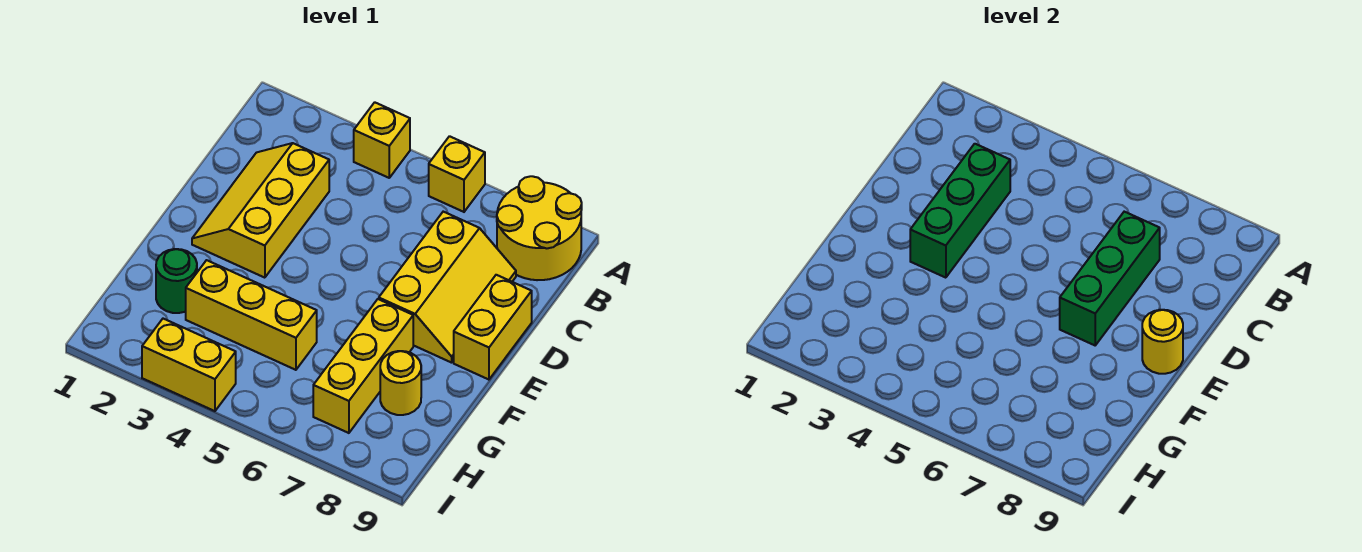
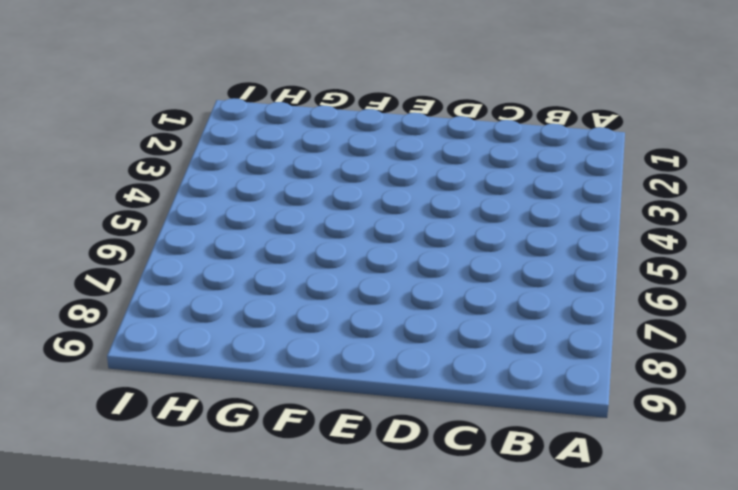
none -> yellow 1x1 brick [354,102,410,178]
none -> yellow 1x1 brick [429,136,485,212]
none -> yellow 2x2 round brick [497,176,582,280]

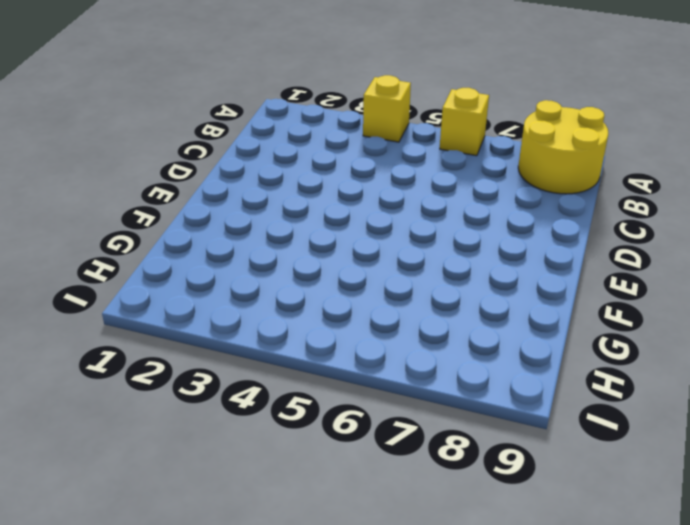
none -> yellow 2x3 slope [192,143,329,278]
none -> yellow 2x3 slope [379,212,516,363]
none -> yellow 1x2 brick [454,275,532,380]

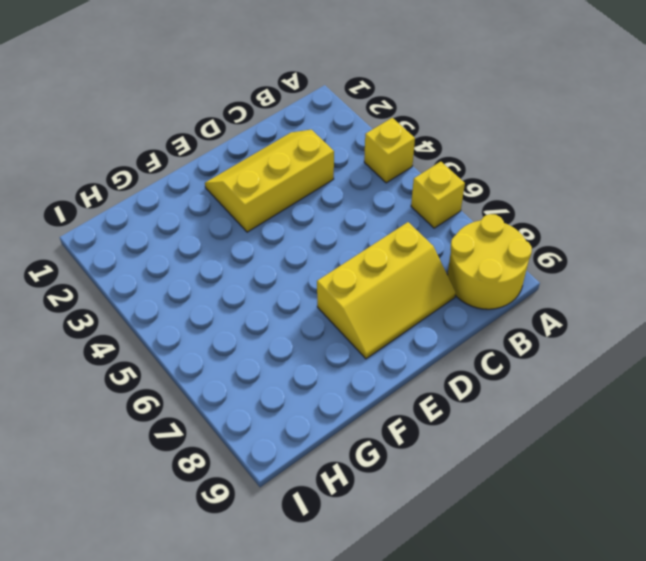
none -> yellow 1x2 brick [454,275,532,380]
none -> yellow 1x3 brick [313,299,413,433]
none -> green 1x1 round brick [156,249,197,313]

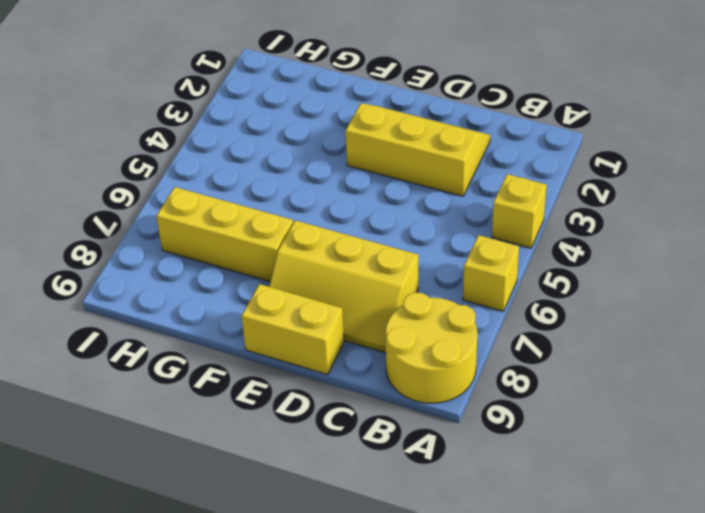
none -> green 1x1 round brick [156,249,197,313]
none -> yellow 1x3 brick [186,260,317,370]
none -> yellow 1x1 round brick [380,351,421,415]

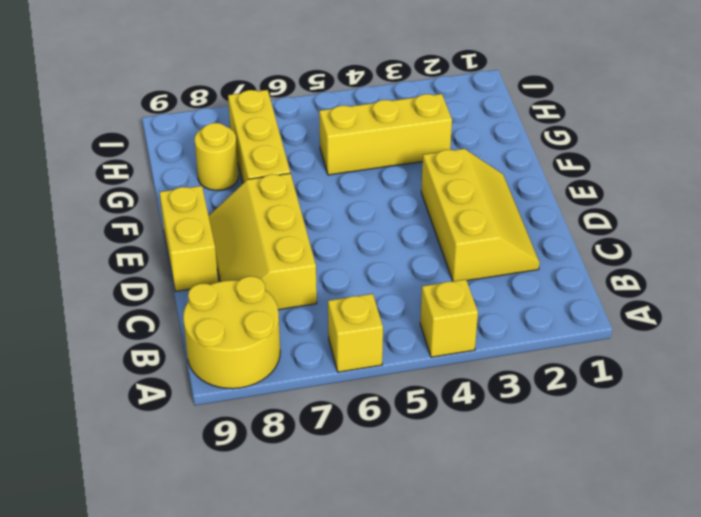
none -> green 1x1 round brick [156,249,197,313]
none -> yellow 1x2 brick [142,319,236,411]
none -> green 1x3 brick [910,144,1010,278]

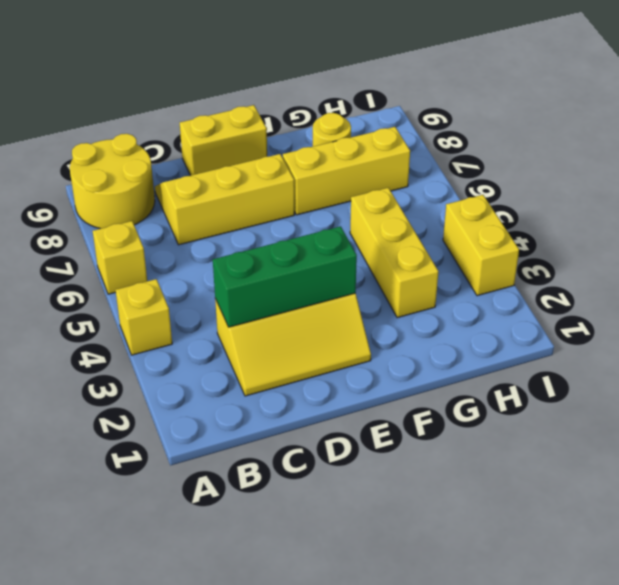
none -> green 1x1 round brick [156,249,197,313]
none -> green 1x3 brick [1060,212,1160,345]
none -> yellow 1x1 round brick [1142,310,1183,374]

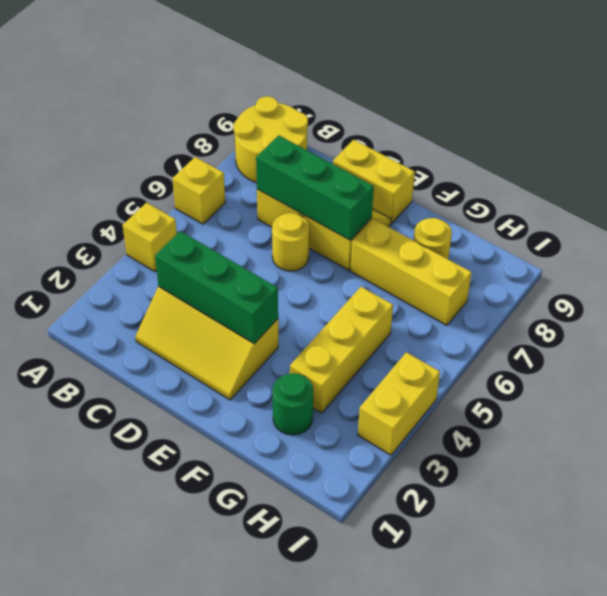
yellow 1x1 round brick [272,213,310,271] -> yellow 1x1 round brick moved to [1142,310,1183,374]

